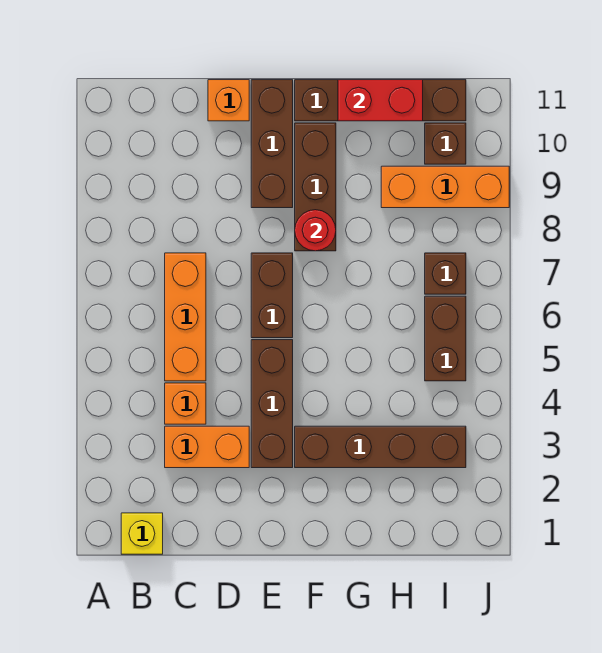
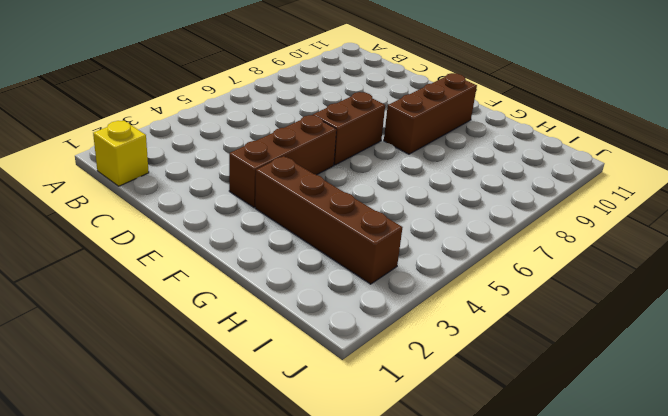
none -> orange 1x2 brick [165,426,249,468]
none -> orange 1x1 brick [165,383,206,424]
none -> orange 1x3 brick [165,253,206,381]

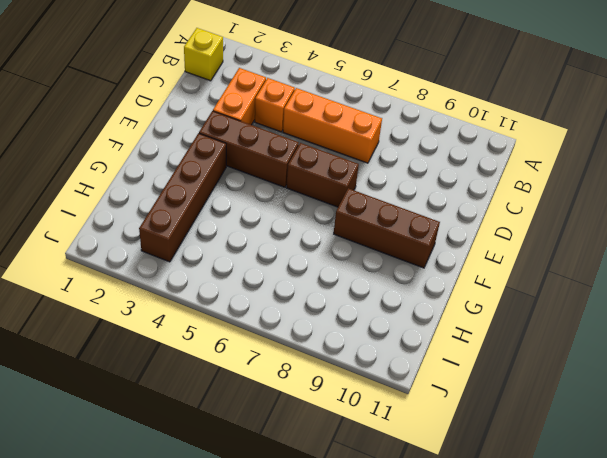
none -> orange 1x1 brick [208,80,249,121]
none -> brown 1x3 brick [251,80,293,208]
none -> brown 1x4 brick [295,80,466,121]

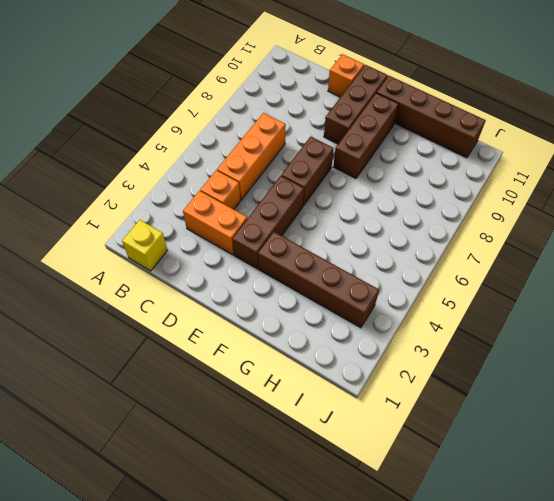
none -> orange 1x3 brick [381,166,509,208]
none -> brown 1x2 brick [425,296,466,381]
none -> brown 1x1 brick [425,253,466,294]

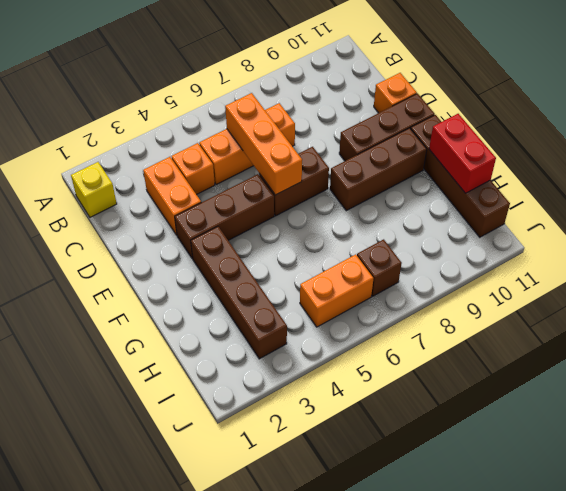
orange 1x3 brick [225,93,302,195] -> orange 1x3 brick moved to [381,166,509,208]
orange 1x2 brick [300,254,373,327] -> brown 1x2 brick [425,296,466,381]
none -> brown 1x1 brick [425,123,466,164]
none -> red 1x1 round brick [295,210,336,251]

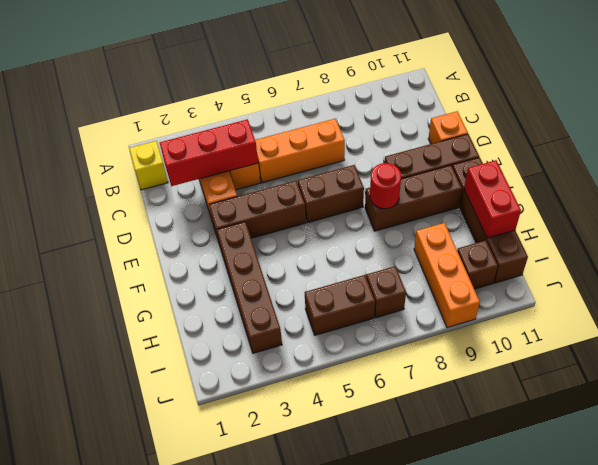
red 1x3 brick [160,119,258,186] -> none

